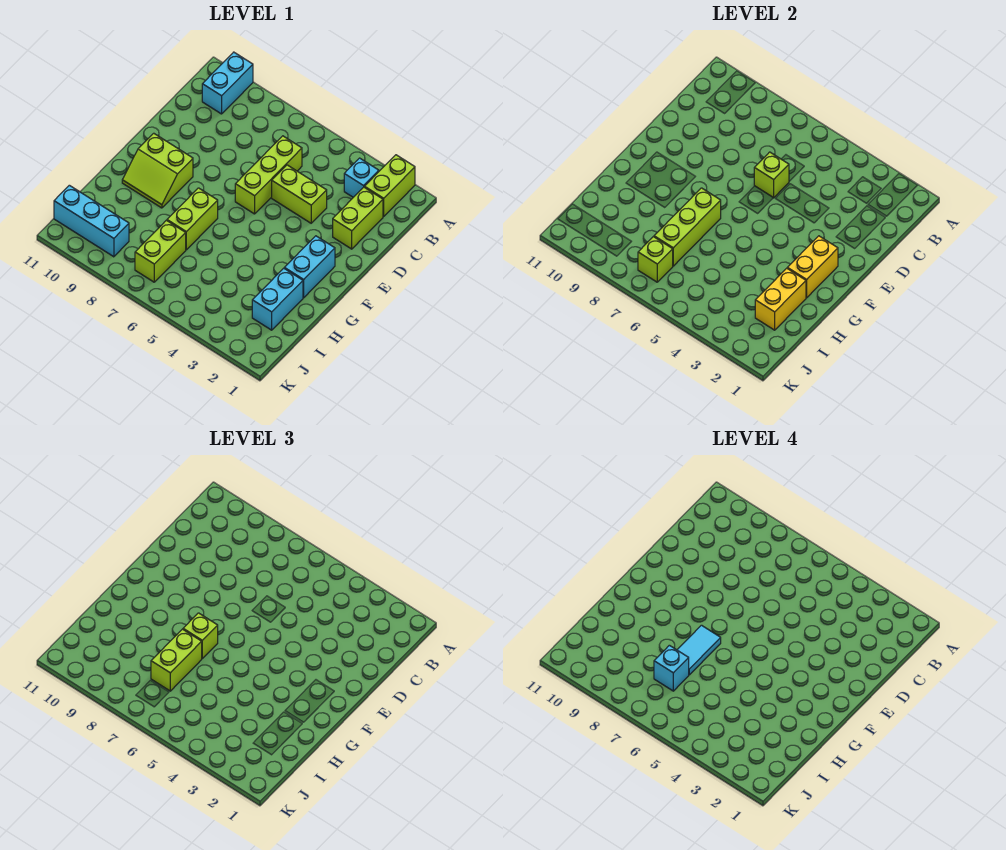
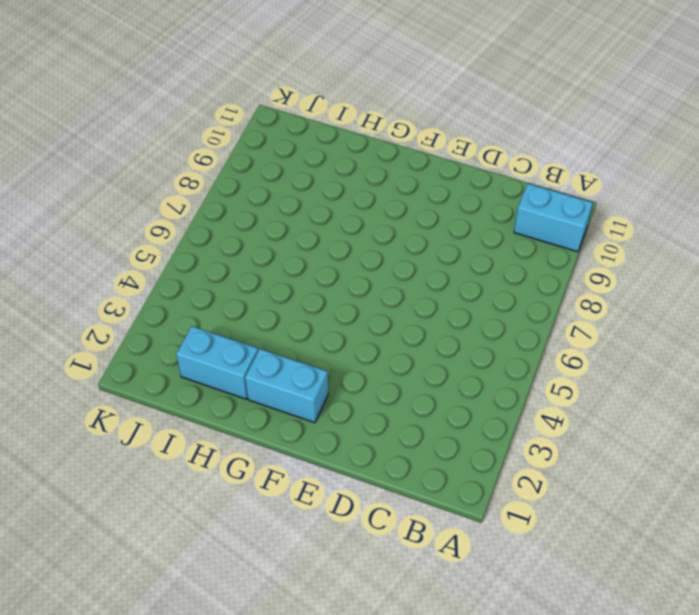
none -> lime 1x2 brick [365,155,415,216]
none -> cyan 1x1 brick [344,158,379,197]
none -> lime 1x2 brick [333,187,383,249]

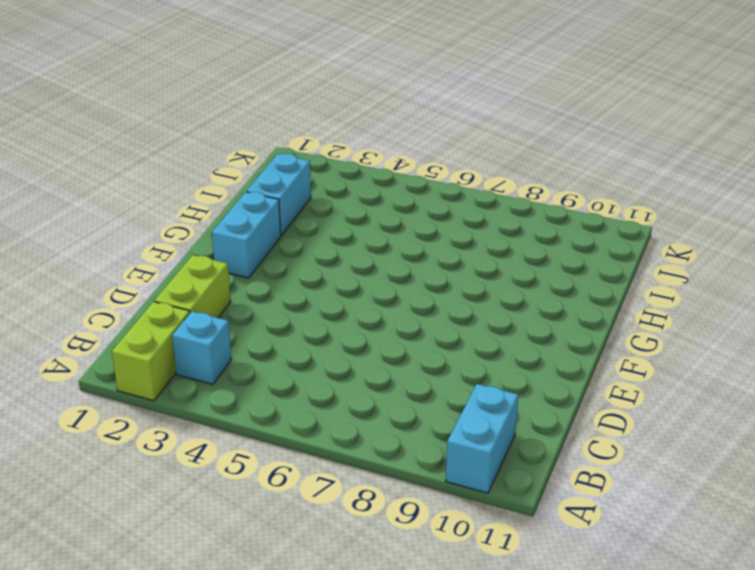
none -> lime 1x3 brick [235,136,302,214]
none -> lime 1x2 brick [272,165,327,223]
none -> lime 2x2 slope [122,133,193,208]

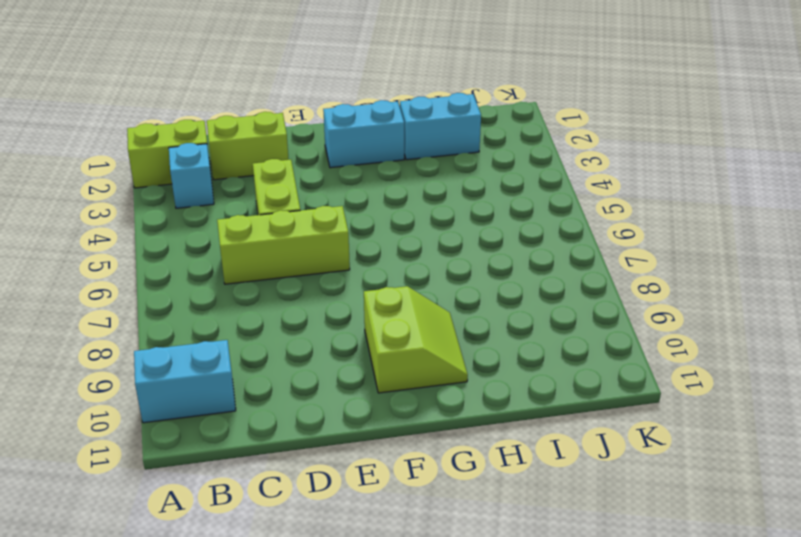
none -> lime 1x2 brick [167,188,218,250]
none -> lime 1x2 brick [135,220,186,282]
none -> cyan 1x3 brick [54,185,129,257]

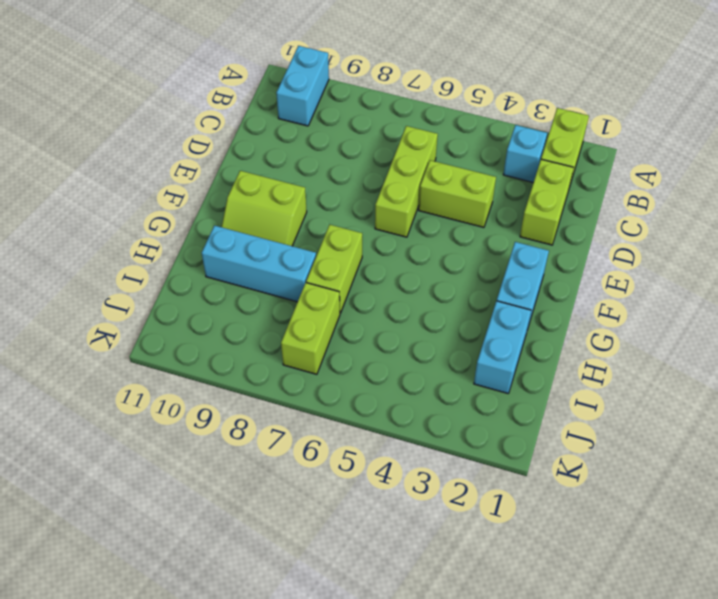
cyan 1x3 brick [202,226,316,302] -> cyan 1x3 brick moved to [54,185,129,257]
none -> lime 1x1 brick [754,152,789,198]
none -> yellow 1x2 brick [787,236,838,298]
none -> lime 1x3 brick [654,188,721,266]

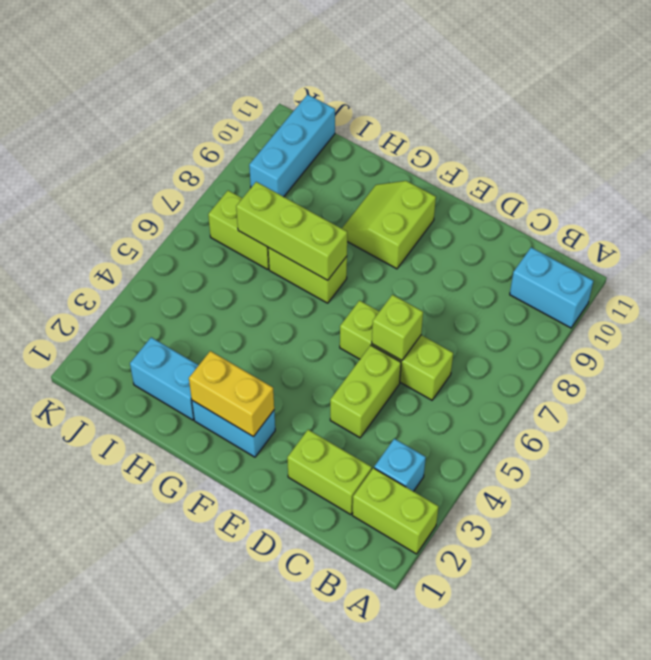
none -> yellow 1x2 brick [755,268,806,330]
none -> lime 1x1 brick [638,237,673,282]
none -> lime 1x1 brick [183,613,218,658]

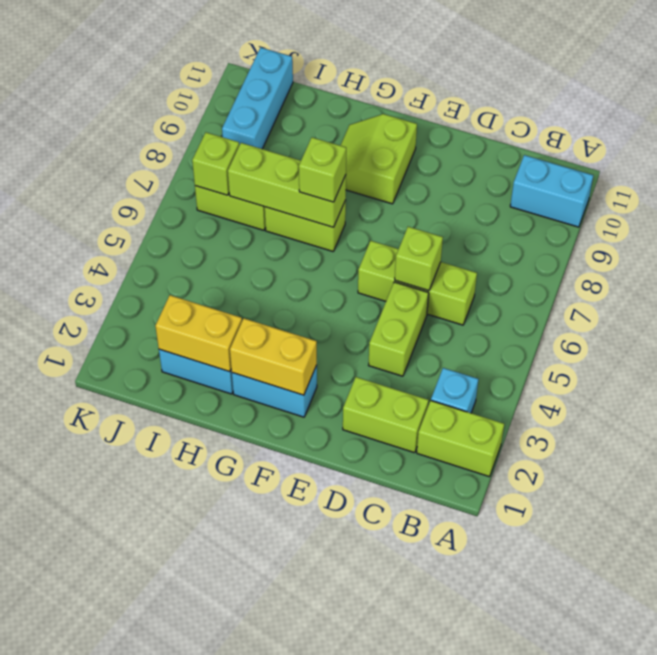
none -> lime 1x2 brick [151,629,202,691]
none -> cyan 1x2 tile [677,625,721,675]
none -> cyan 1x1 brick [654,645,689,691]

